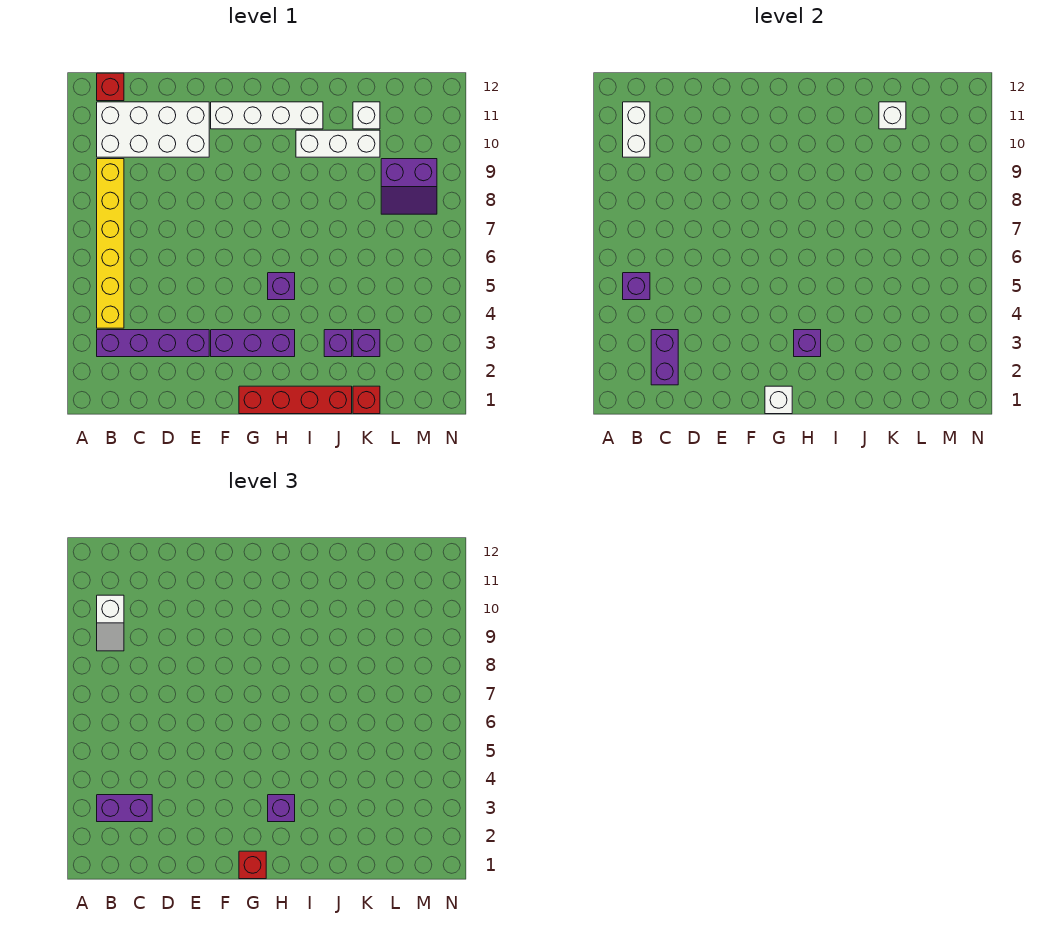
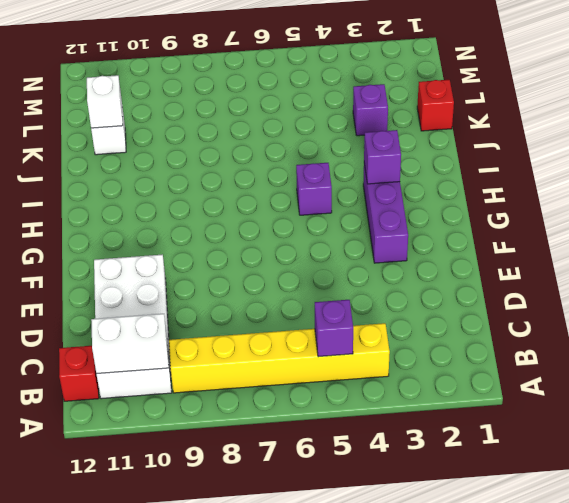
none -> purple 1x4 brick [97,330,209,357]
none -> white 1x4 brick [211,102,323,129]
none -> red 1x4 brick [239,386,352,414]

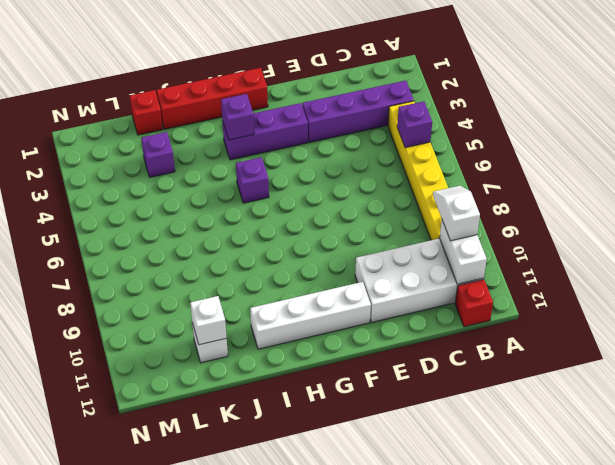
none -> white 1x3 brick [296,130,380,157]
none -> purple 1x1 brick [324,330,352,357]
none -> purple 2x2 slope [381,159,437,214]

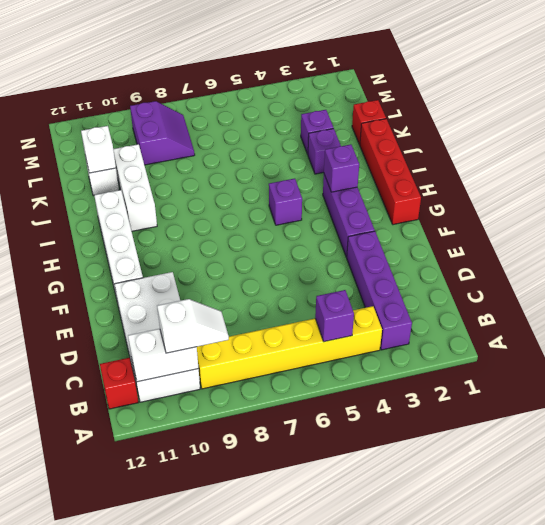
none -> purple 1x2 brick [651,330,678,385]
none -> white 1x1 brick [765,386,792,414]
none -> purple 1x2 brick [97,795,152,822]

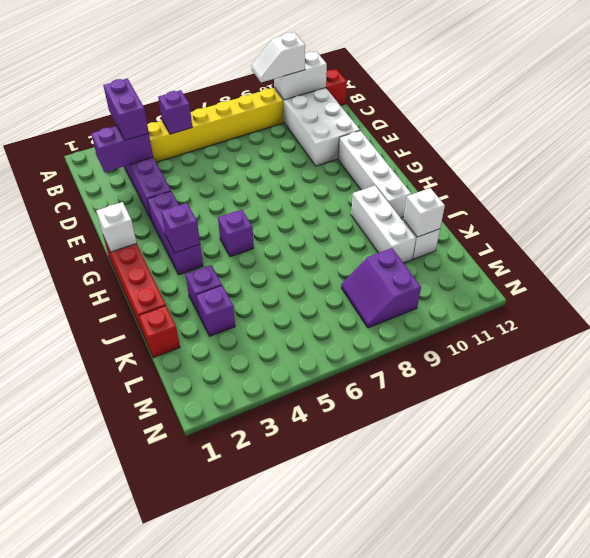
none -> red 1x1 brick [239,851,266,879]
none -> purple 1x1 brick [268,795,295,822]

